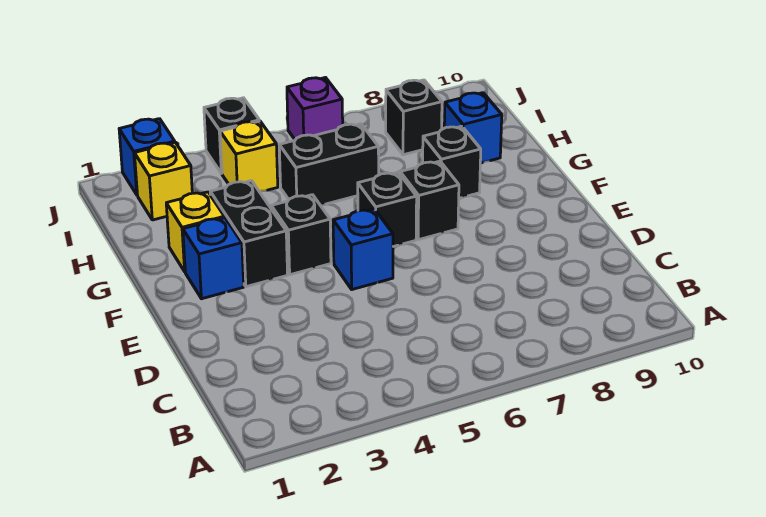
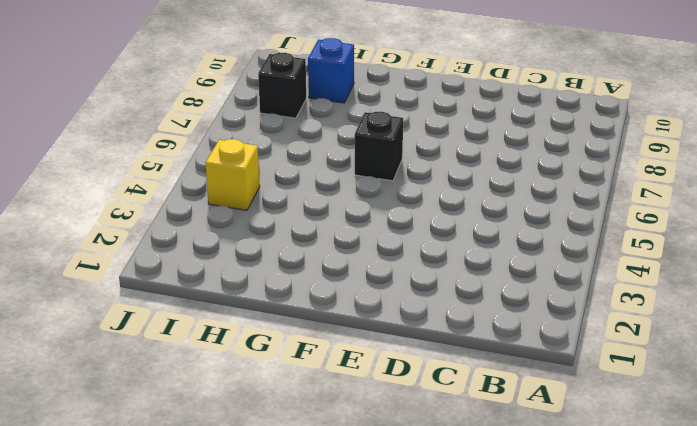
none -> blue 1x1 brick [333,209,393,290]
none -> blue 1x1 brick [183,218,244,299]
none -> black 1x2 brick [210,181,288,287]

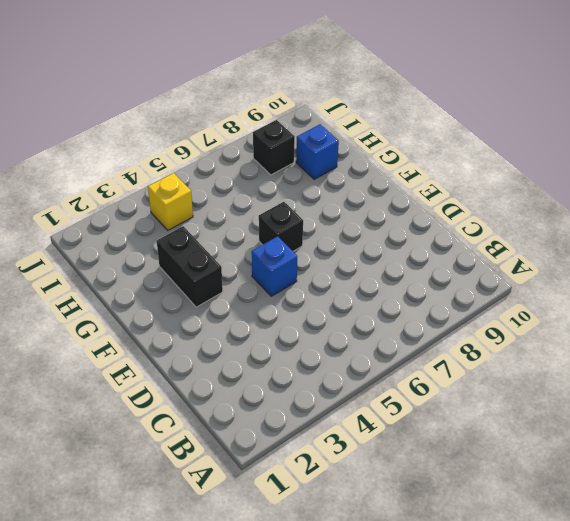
none -> blue 1x1 brick [183,218,244,299]
none -> black 1x1 brick [271,195,331,275]
none -> black 1x1 brick [400,161,459,240]

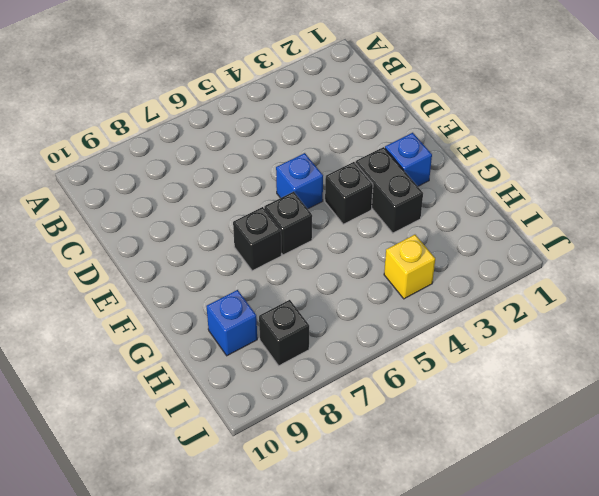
none -> yellow 1x1 brick [166,192,224,271]
none -> black 1x1 brick [423,126,481,198]
none -> black 1x2 brick [279,124,379,205]

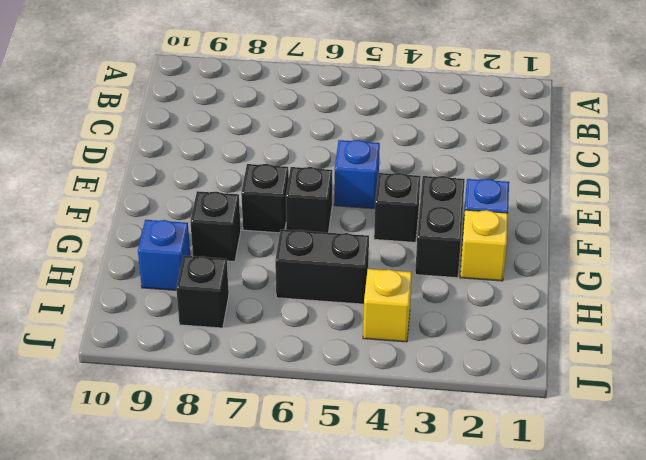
none -> yellow 1x1 brick [134,143,192,220]
none -> blue 1x1 brick [119,119,175,194]
none -> black 1x1 brick [204,98,259,173]

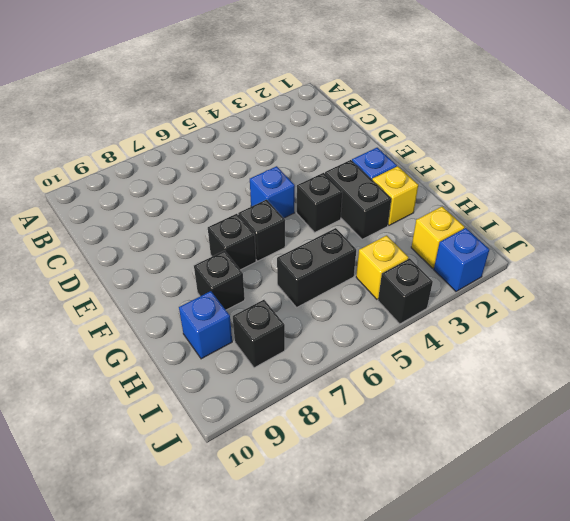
none -> purple 1x1 brick [287,78,343,140]

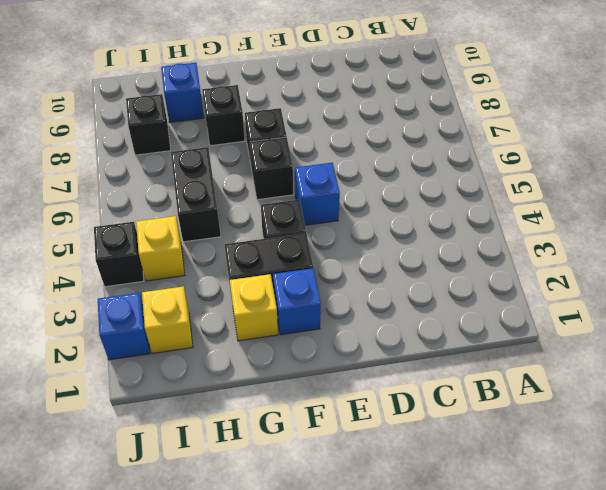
none -> purple 1x1 brick [287,78,343,140]

